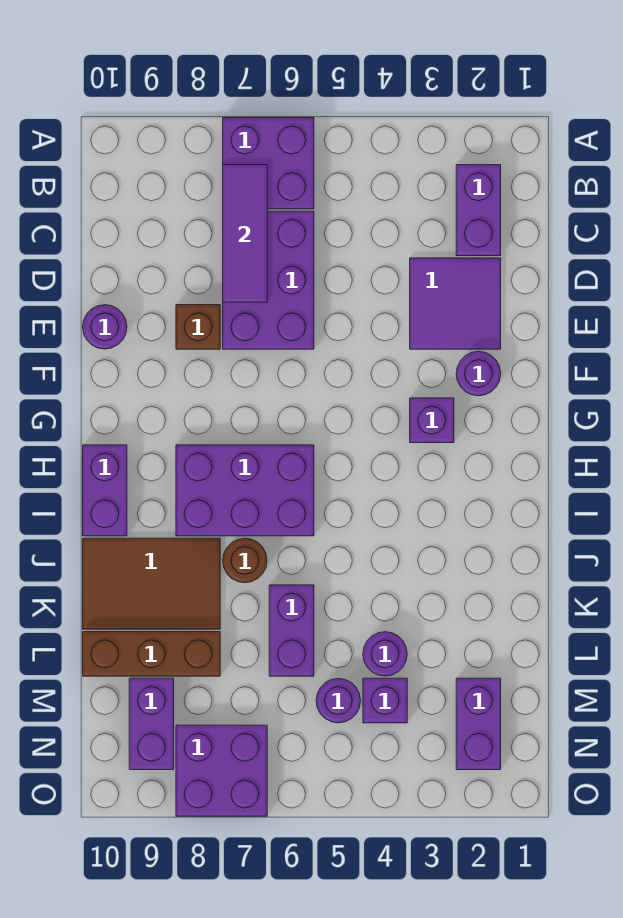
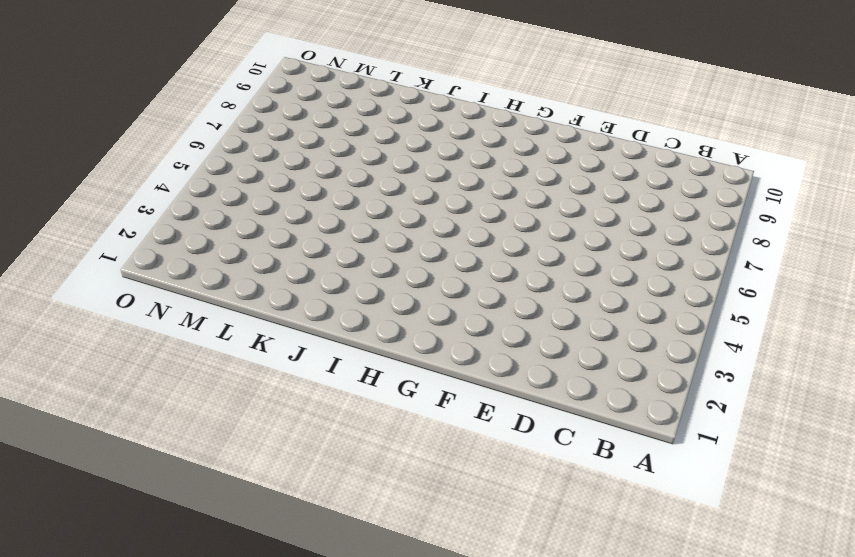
none -> purple 2x2 brick [223,118,314,209]
none -> purple 1x2 brick [456,165,501,256]
none -> purple 2x3 brick [223,211,314,349]

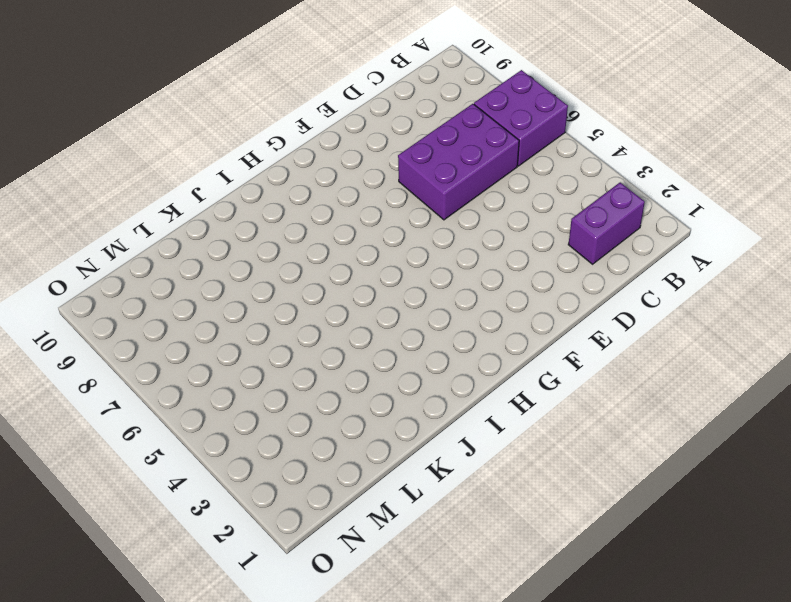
none -> purple 2x2 tile [410,258,501,349]
none -> brown 1x1 brick [176,305,220,349]
none -> purple 1x1 round brick [83,305,127,349]

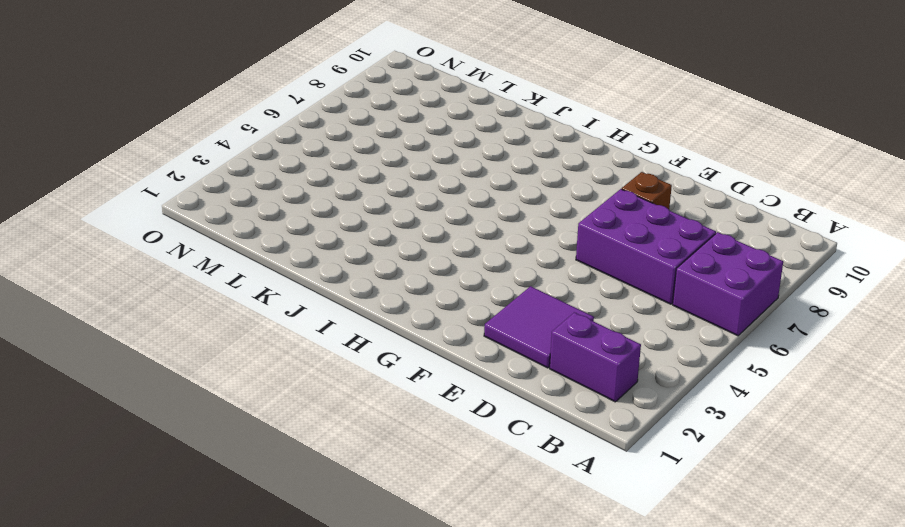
none -> purple 1x1 round brick [83,305,127,349]
none -> purple 1x1 round brick [456,351,501,396]
none -> purple 1x1 brick [410,398,454,443]

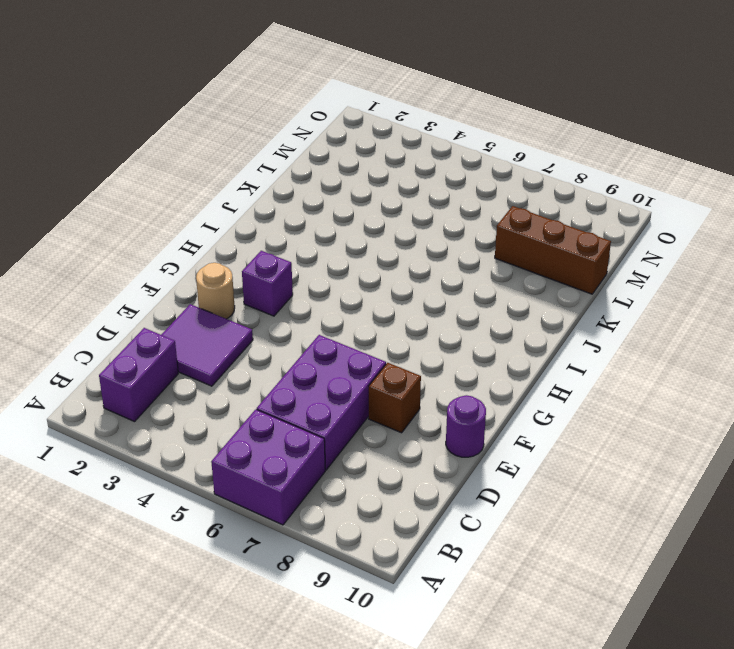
tan 1x1 round brick [196,263,235,319] -> purple 1x1 round brick [456,351,501,396]
none -> purple 2x3 brick [176,445,314,536]
none -> purple 1x2 brick [83,445,127,536]
none -> brown 1x1 round brick [223,538,267,583]

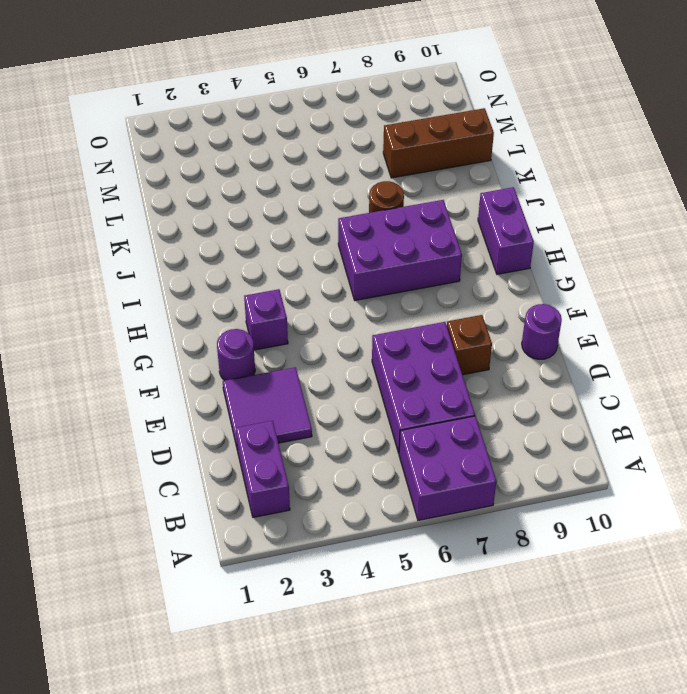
none -> brown 2x3 tile [83,538,220,629]
none -> purple 1x2 brick [269,585,314,676]
none -> purple 1x1 round brick [363,632,407,676]

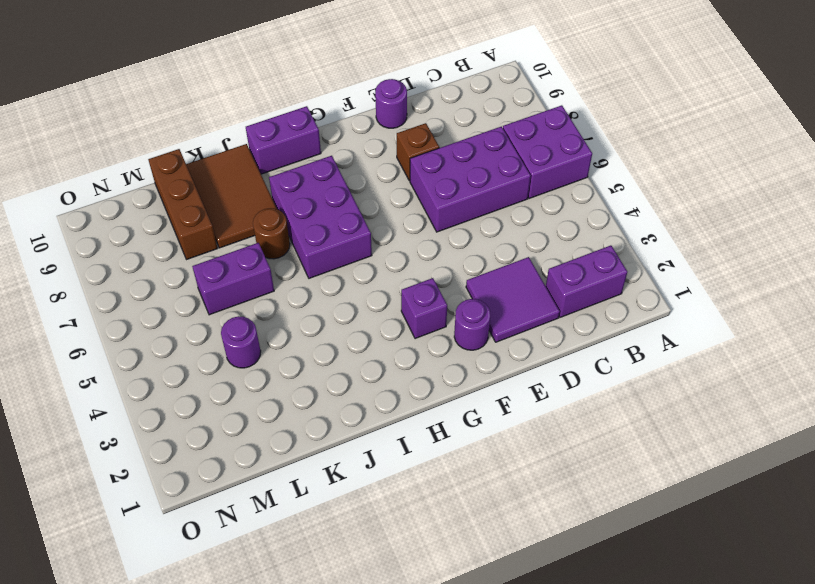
none -> purple 1x2 brick [456,678,501,770]
none -> purple 1x1 brick [363,678,407,723]
none -> purple 1x1 round brick [316,678,361,723]

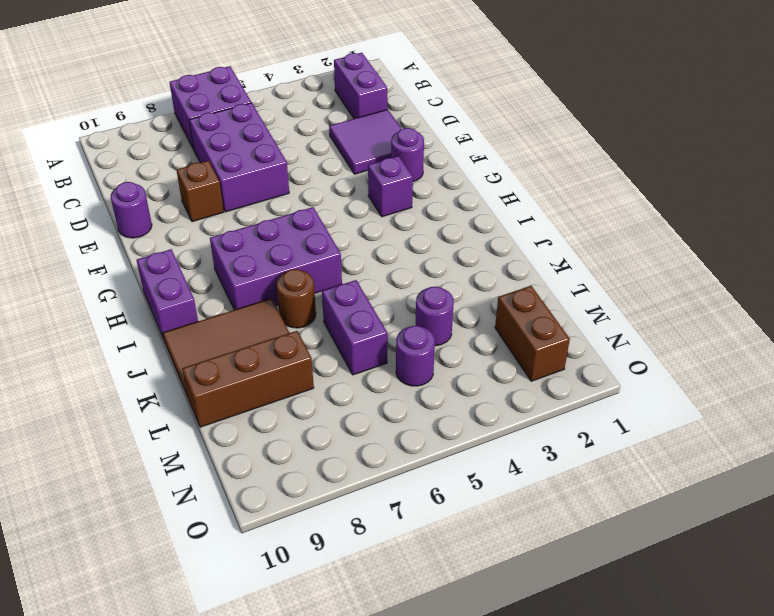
brown 1x2 brick [495,286,570,381] -> purple 1x2 brick [456,678,501,770]
none -> purple 1x1 brick [363,678,407,723]
none -> purple 1x2 brick [129,678,174,770]
none -> purple 2x2 brick [176,725,267,816]

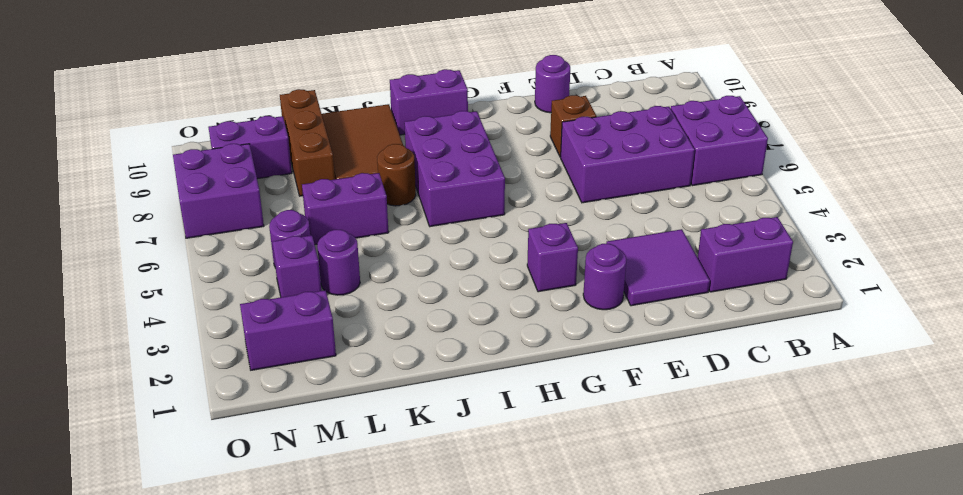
none -> purple 1x3 tile [223,165,267,302]

